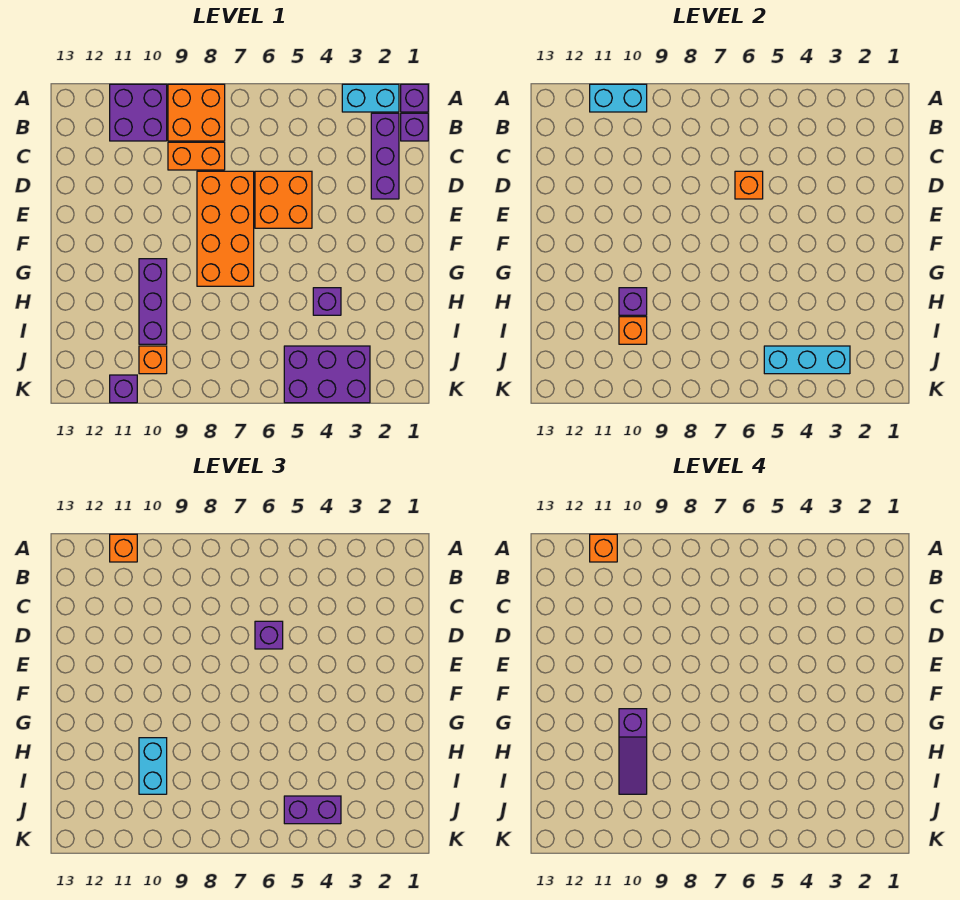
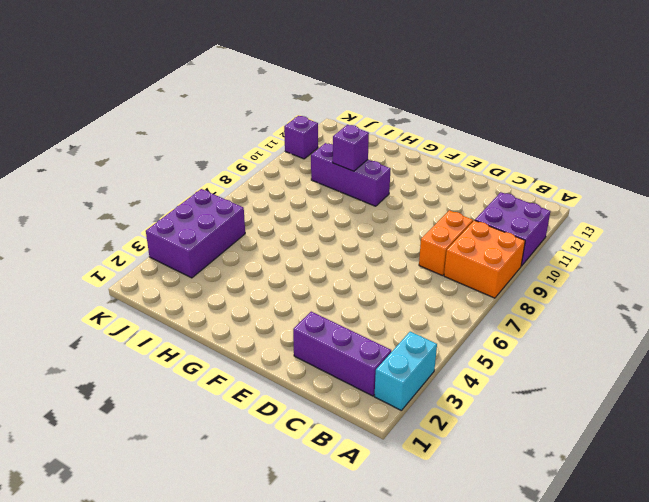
none -> purple 1x1 brick [401,84,428,112]
none -> purple 1x1 brick [401,113,428,141]
none -> orange 2x2 brick [255,171,312,228]

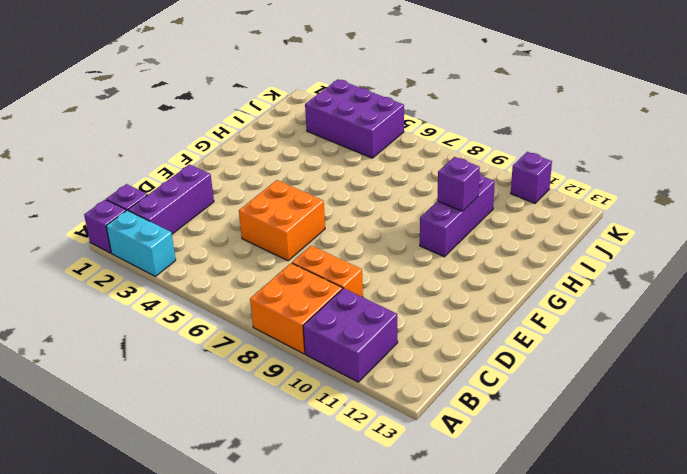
none -> orange 2x4 brick [197,171,254,286]
none -> purple 1x1 brick [313,288,341,315]
none -> orange 1x1 brick [139,346,167,374]

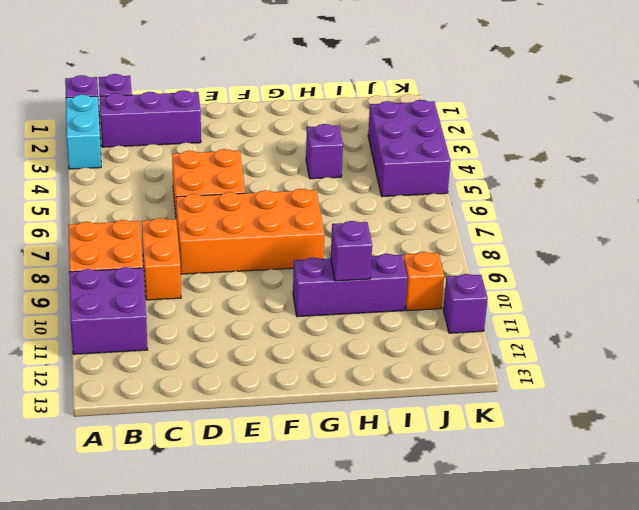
none -> cyan 1x2 brick [590,84,647,112]
none -> orange 1x1 brick [735,171,763,199]
none -> orange 1x1 brick [619,317,647,344]

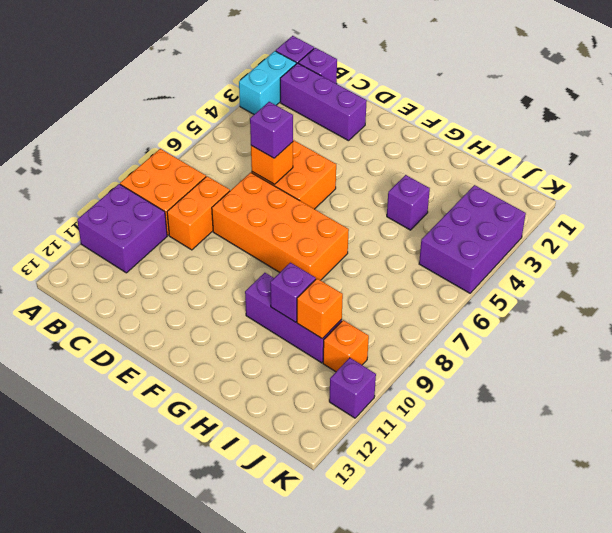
none -> cyan 1x2 brick [590,84,647,112]
none -> cyan 1x3 brick [764,346,850,374]
none -> orange 1x1 brick [110,534,137,562]

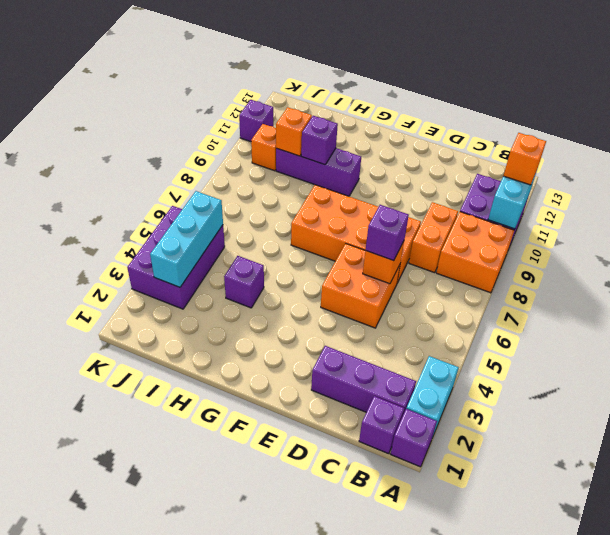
none -> cyan 1x2 brick [139,738,167,794]
none -> purple 1x2 brick [284,796,341,824]
none -> orange 1x1 brick [590,534,617,562]

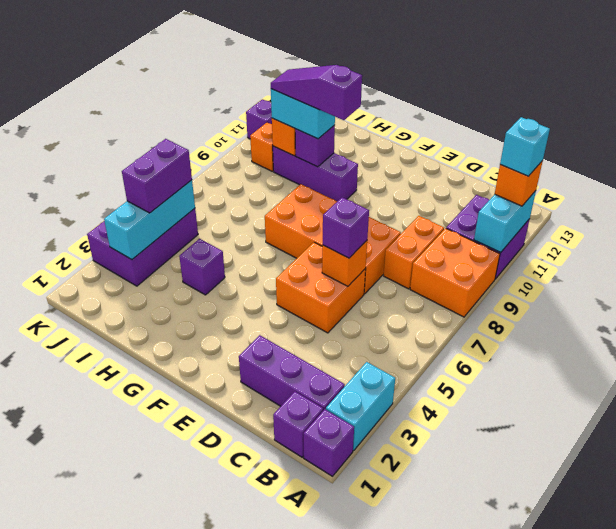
cyan 1x1 brick [500,117,550,176] -> orange 1x1 brick [590,534,617,562]

